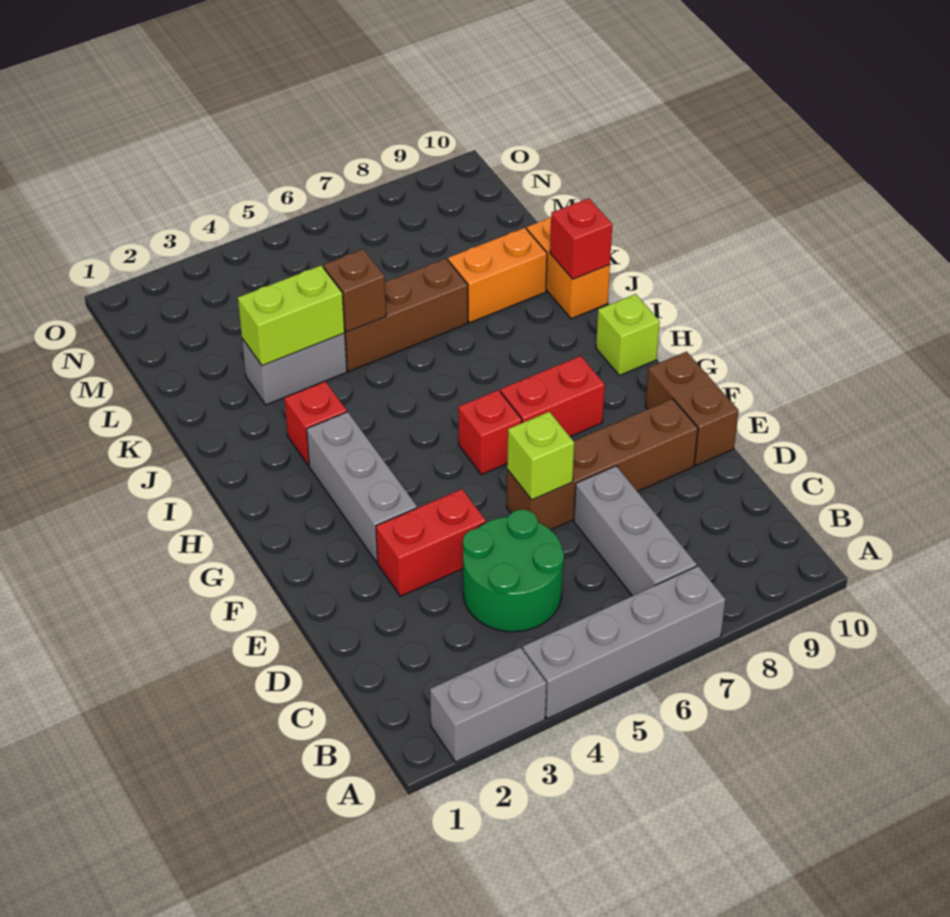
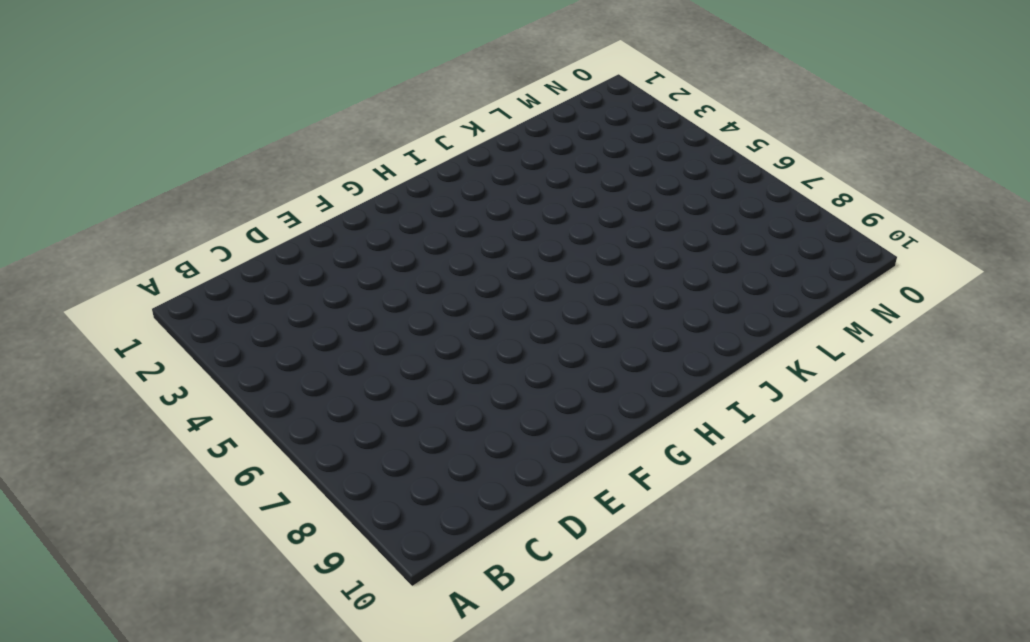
none -> grey 1x2 brick [430,647,546,762]
none -> grey 1x4 brick [523,566,725,719]
none -> grey 1x3 brick [574,466,697,596]

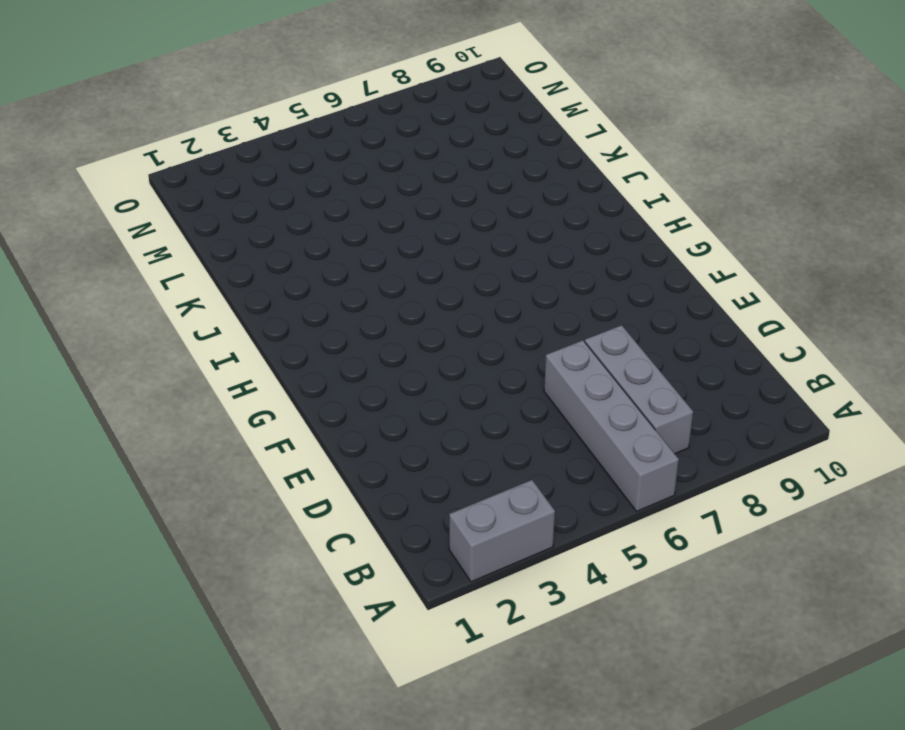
grey 1x4 brick [544,340,679,511] -> grey 1x4 brick turned to [523,566,725,719]
none -> green 2x2 round brick [463,509,564,632]
none -> red 1x2 brick [376,489,486,596]
none -> brown 1x4 brick [507,399,698,530]

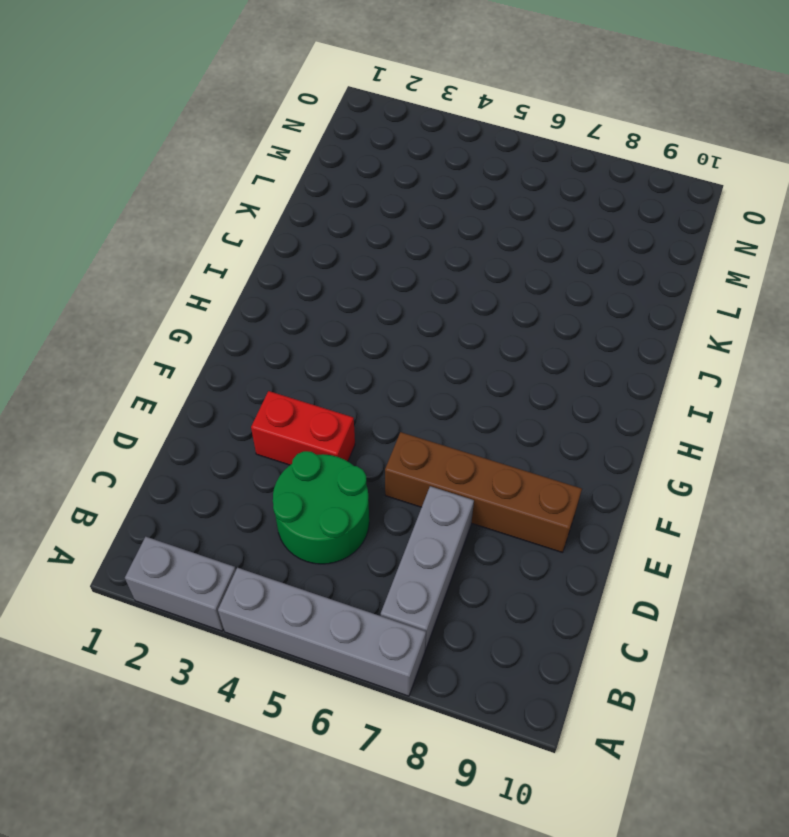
none -> brown 1x2 brick [645,352,739,466]
none -> grey 1x3 brick [307,412,417,562]
none -> red 1x1 brick [458,390,522,475]

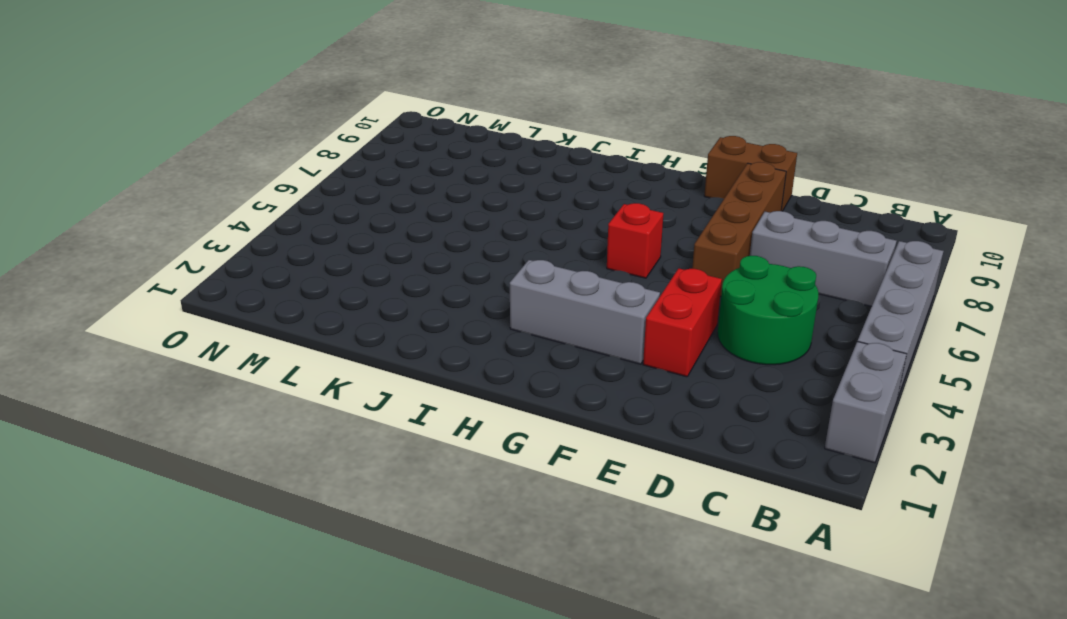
none -> red 1x2 brick [500,356,605,437]
none -> lime 1x1 brick [596,294,660,375]
none -> red 1x1 brick [285,381,347,466]

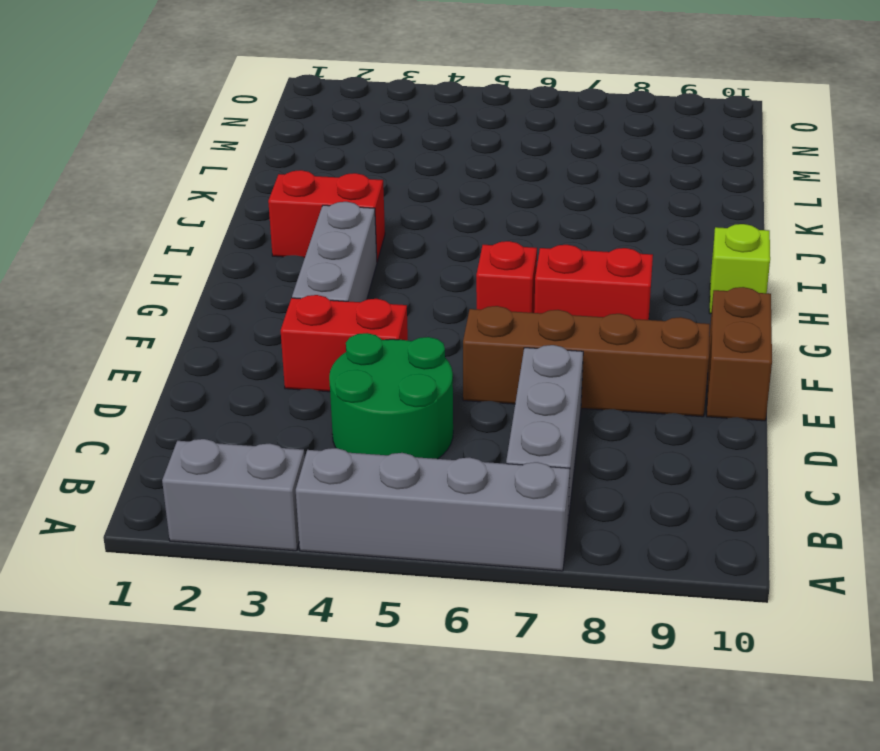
red 1x2 brick [268,170,385,261] -> red 1x1 brick [285,381,347,466]
none -> orange 1x2 brick [527,217,610,319]
none -> grey 1x2 brick [242,334,347,405]
none -> brown 1x3 brick [344,259,468,371]

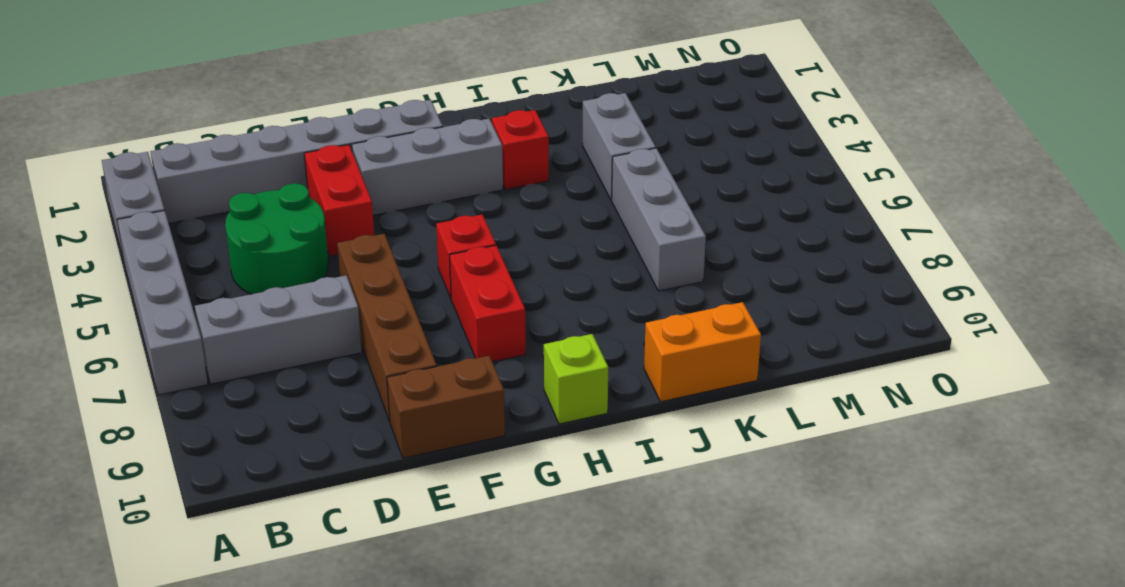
grey 1x6 brick [150,100,443,223] -> none
grey 1x3 brick [612,148,706,291] -> brown 1x3 brick [344,259,468,371]
none -> orange 1x2 brick [448,228,547,323]
none -> lime 1x1 brick [507,412,574,500]
none -> red 1x1 brick [550,198,612,279]

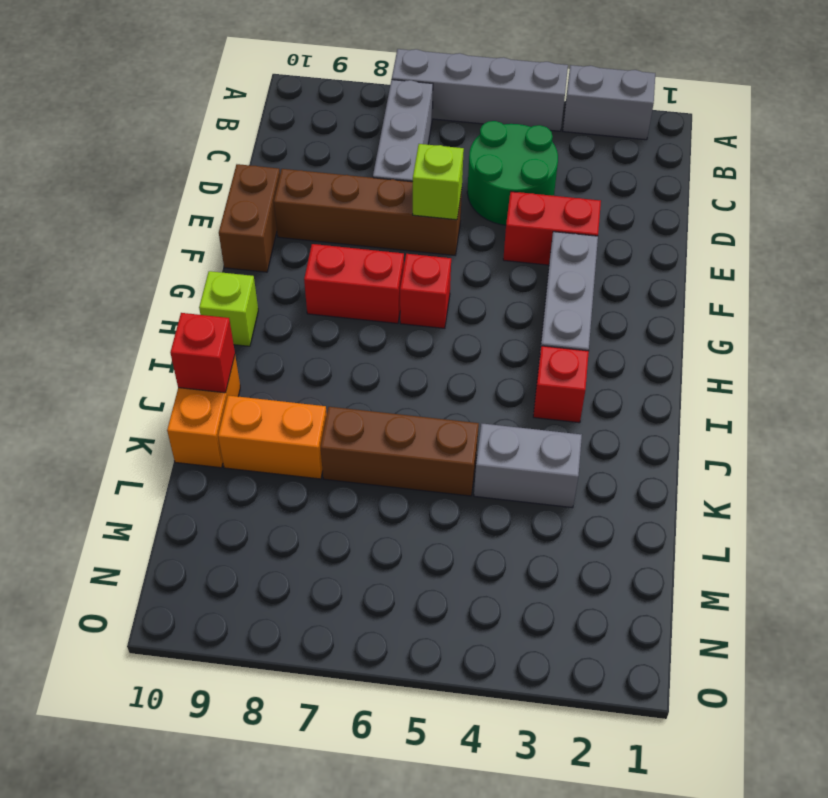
none -> lime 1x2 brick [238,266,345,366]
none -> brown 1x1 brick [323,249,386,332]

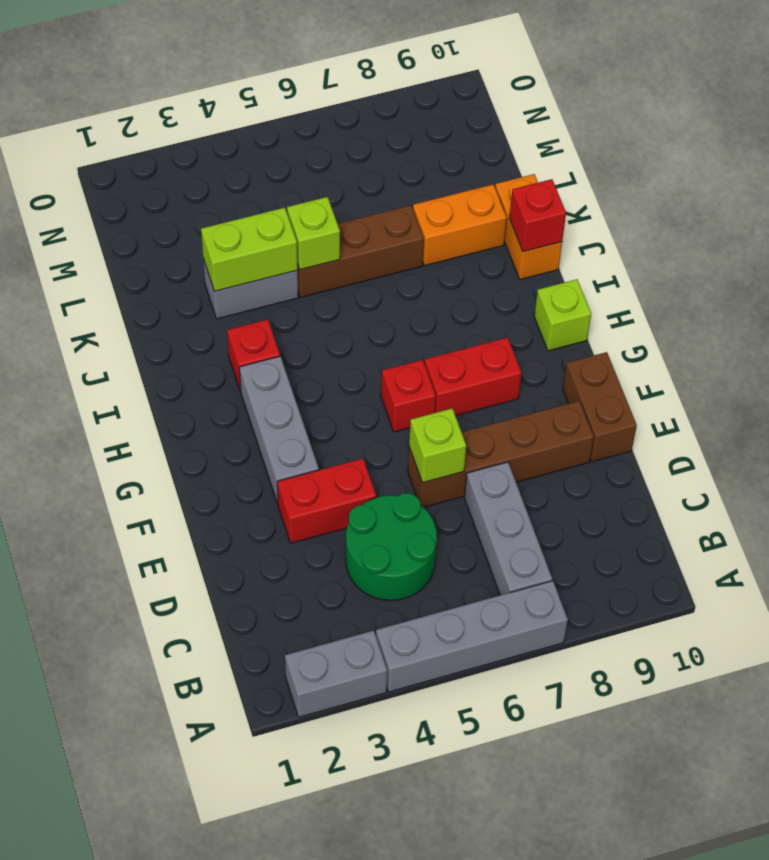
lime 1x1 brick [287,197,340,270] -> brown 1x1 brick [323,249,386,332]

